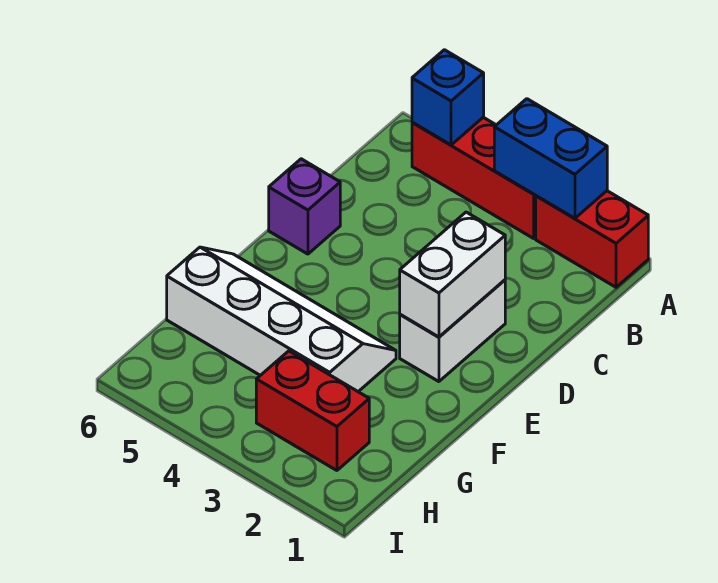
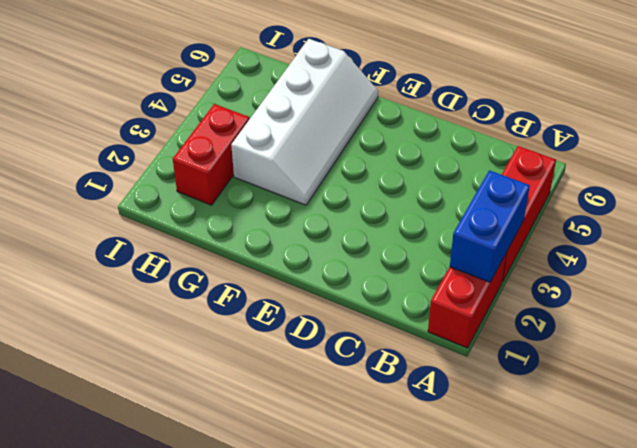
none -> white 1x2 brick [400,280,505,382]
none -> purple 1x1 brick [269,159,340,254]

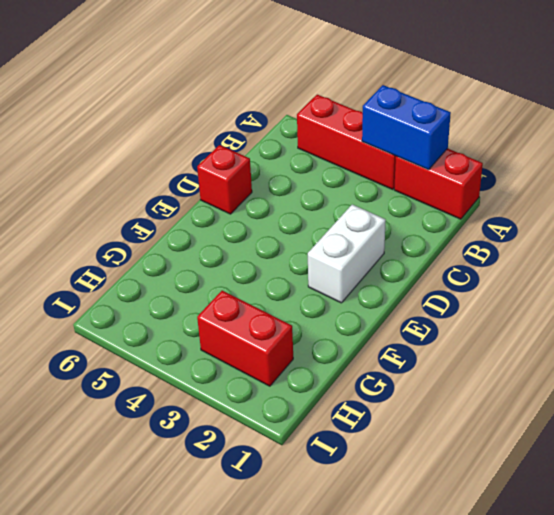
red 1x1 brick [197,145,252,214] -> purple 1x1 brick [269,159,340,254]
none -> white 2x4 slope [167,247,396,392]
none -> blue 1x1 brick [412,50,484,145]

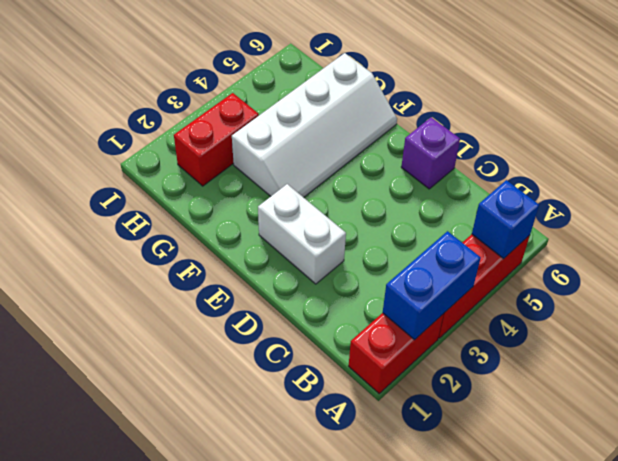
none -> white 1x2 brick [400,212,505,337]

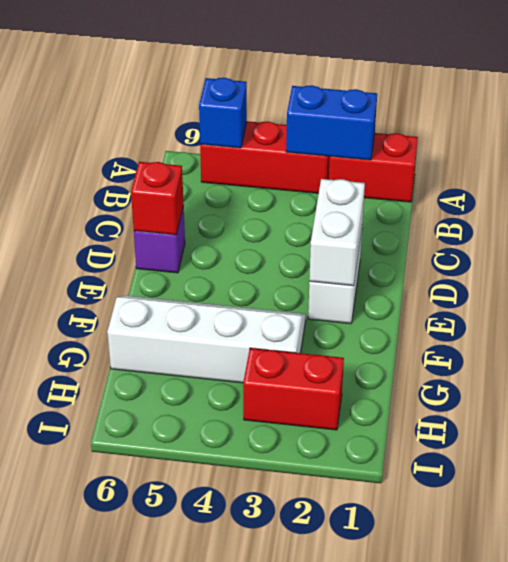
red 1x1 brick [131,162,184,235] -> none

